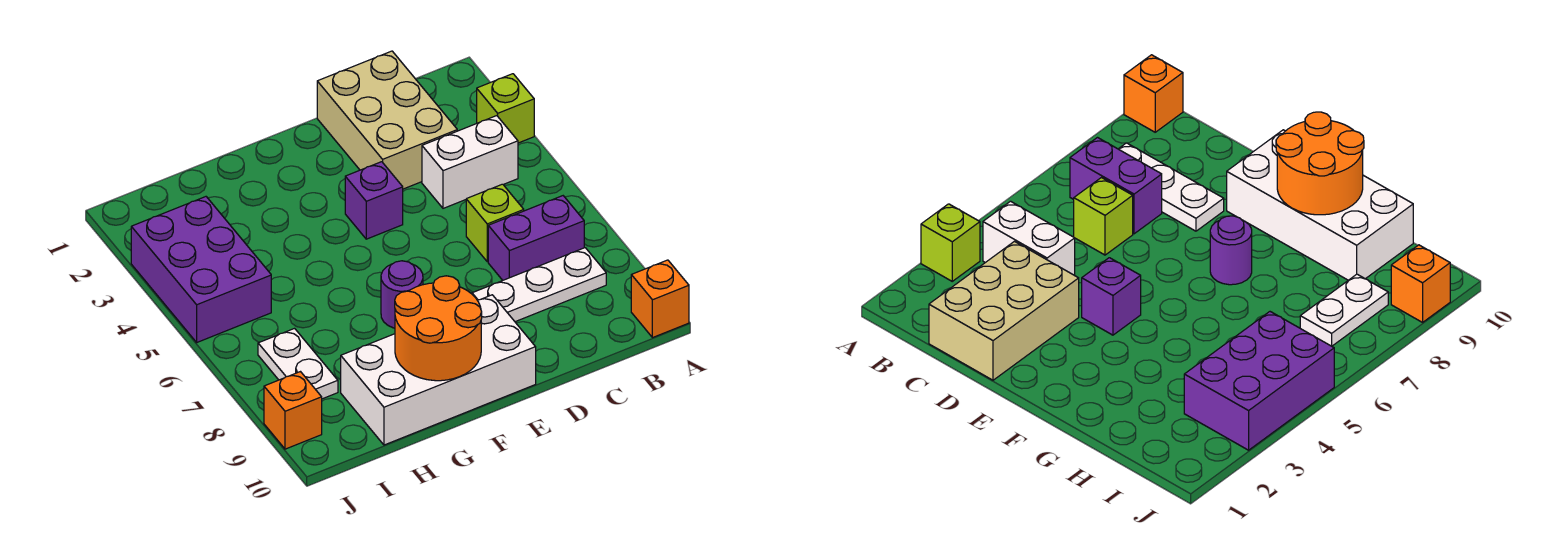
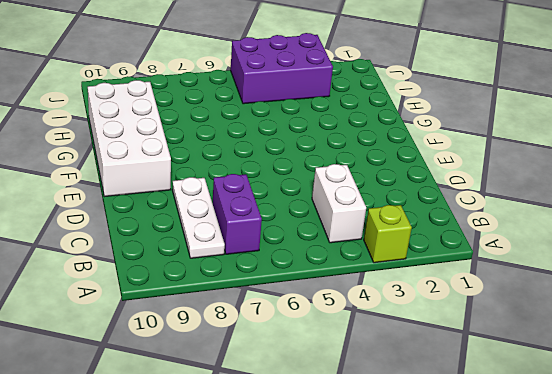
none -> orange 1x1 brick [631,260,689,338]
none -> tan 2x3 brick [317,51,457,189]
none -> lime 1x1 brick [466,184,524,262]

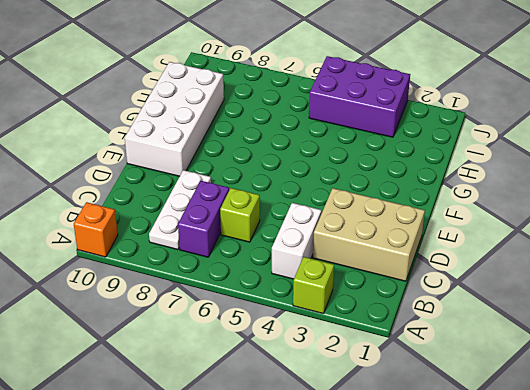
none -> purple 1x1 brick [345,162,403,239]
none -> purple 1x1 round brick [381,261,423,328]
none -> white 1x2 plate [258,329,338,399]

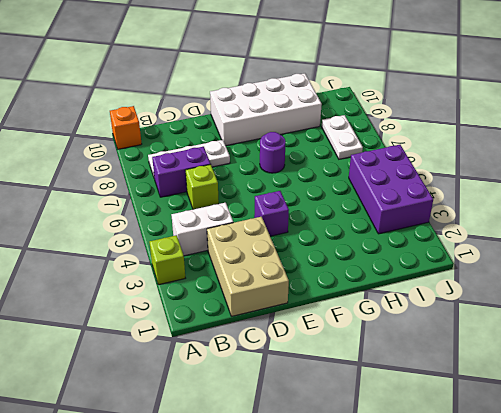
none -> orange 1x1 brick [264,372,322,449]
none -> orange 2x2 round brick [395,276,482,381]

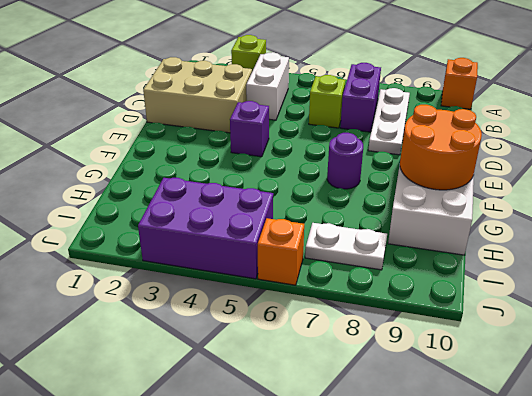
orange 1x1 brick [258,218,304,285] -> orange 1x1 brick moved to [264,372,322,449]

